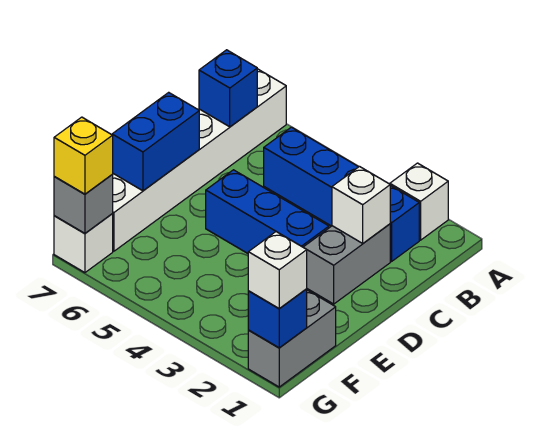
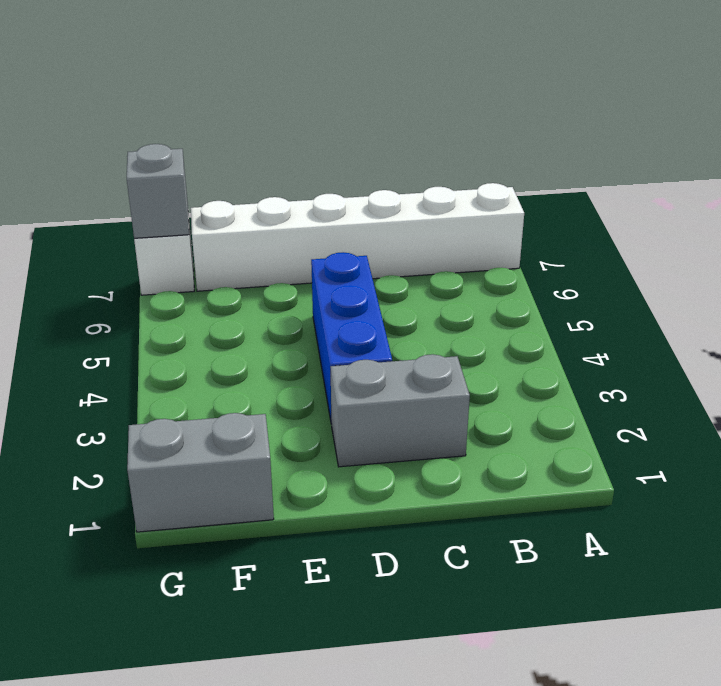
none -> white 1x1 brick [390,163,448,240]
none -> blue 1x4 brick [264,127,419,261]
none -> blue 1x1 brick [199,50,257,127]

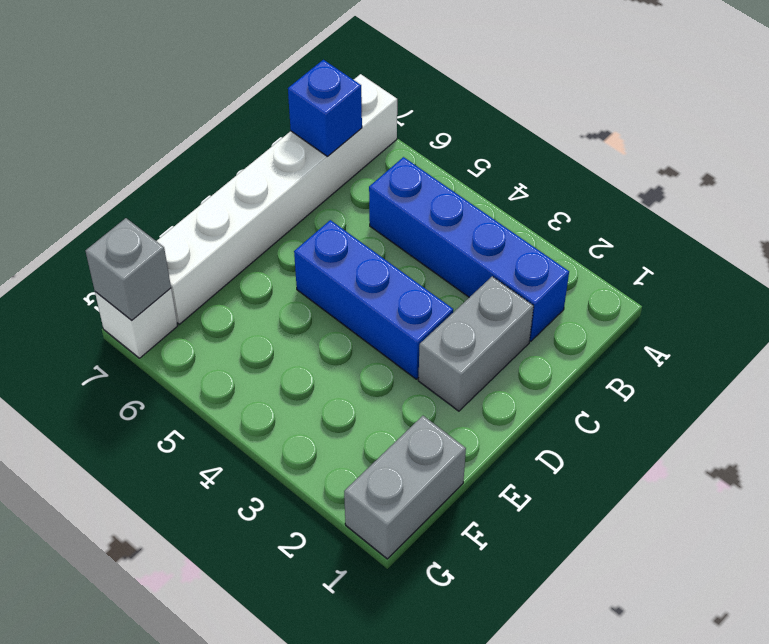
none -> white 1x1 brick [390,163,448,240]
none -> white 1x1 brick [332,167,390,243]
none -> blue 1x2 brick [112,92,199,191]

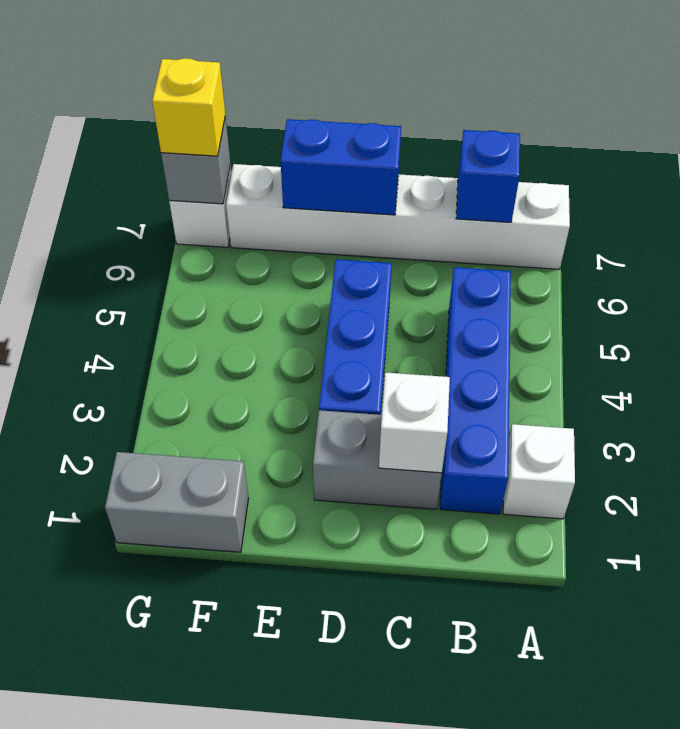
none -> blue 1x1 brick [248,289,307,348]
none -> white 1x1 brick [248,232,307,309]

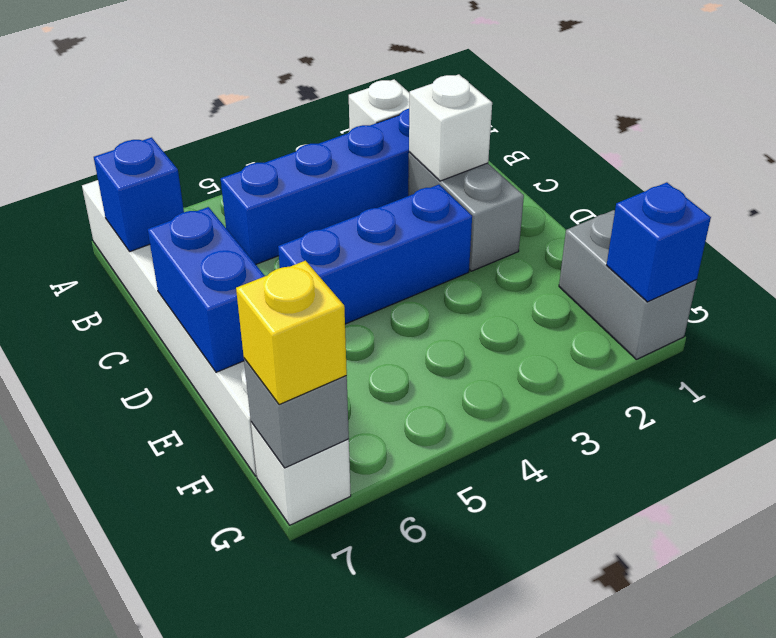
none -> white 1x1 brick [248,232,307,309]

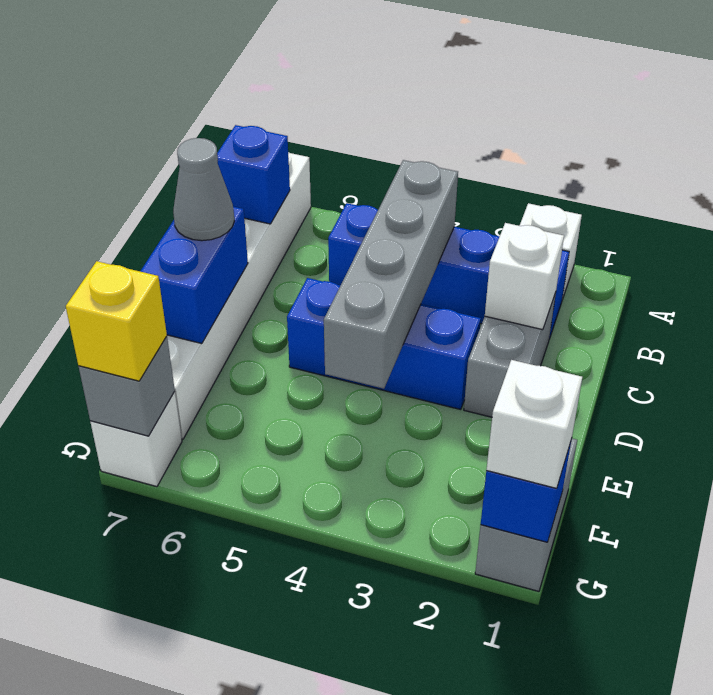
grey 1x4 brick [324,160,458,389] -> none
grey 1x1 cone [173,138,234,241] -> none

